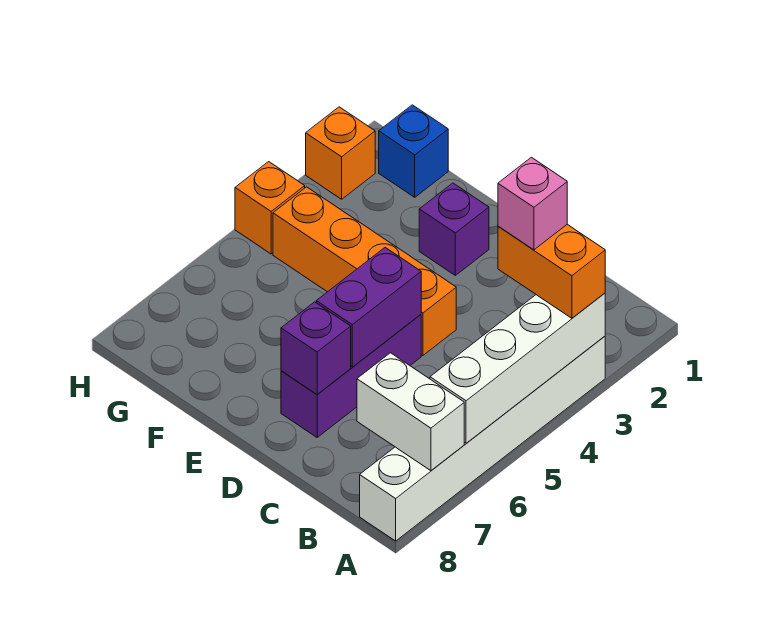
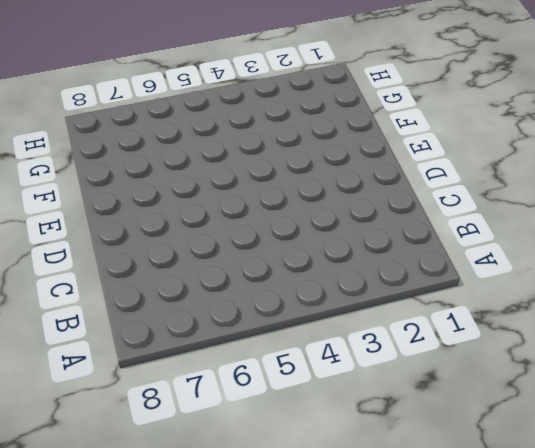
none -> white 1x6 brick [360,336,605,541]
none -> orange 1x4 brick [273,187,456,356]
none -> purple 1x3 brick [281,315,421,437]

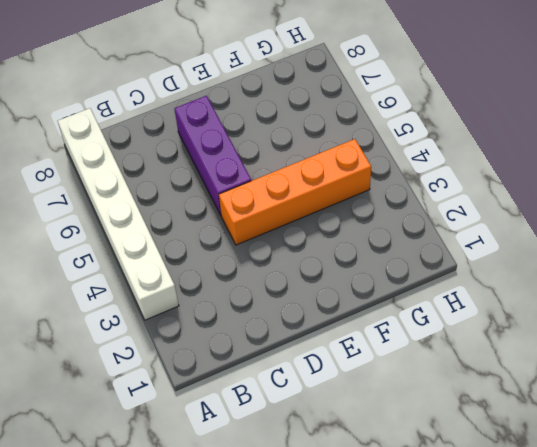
none -> purple 1x1 brick [419,183,489,275]
none -> blue 1x1 brick [379,105,448,197]
none -> orange 1x1 brick [306,107,375,199]

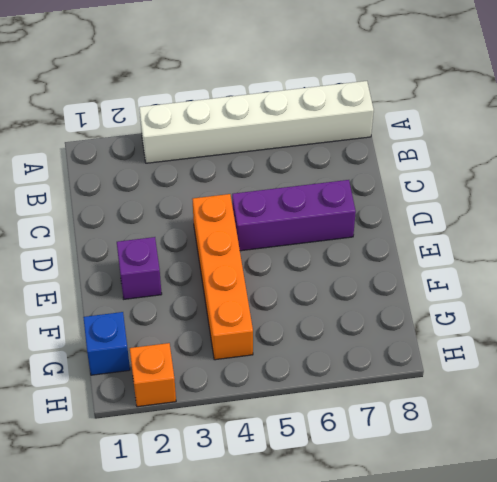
none -> orange 1x1 brick [235,162,305,254]
none -> white 1x4 brick [430,293,605,443]
none -> white 1x2 brick [357,353,464,471]

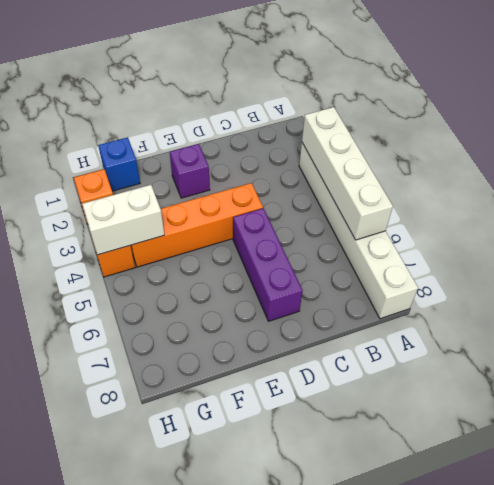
white 1x2 brick [82,185,164,255] -> white 1x2 brick moved to [357,353,464,471]
none -> purple 1x2 brick [316,248,421,367]
none -> purple 1x1 brick [281,302,351,394]
none -> orange 1x2 brick [498,224,605,318]

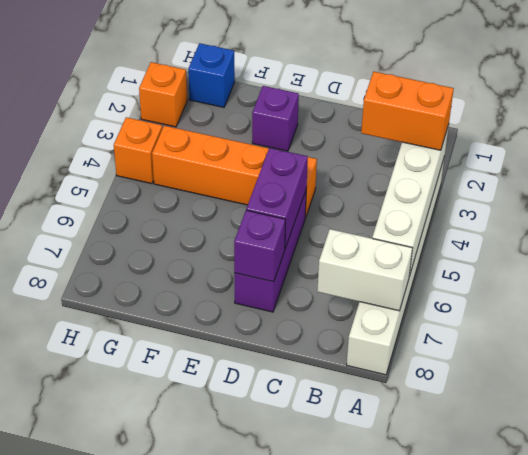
none -> pink 1x1 brick [498,157,567,250]

